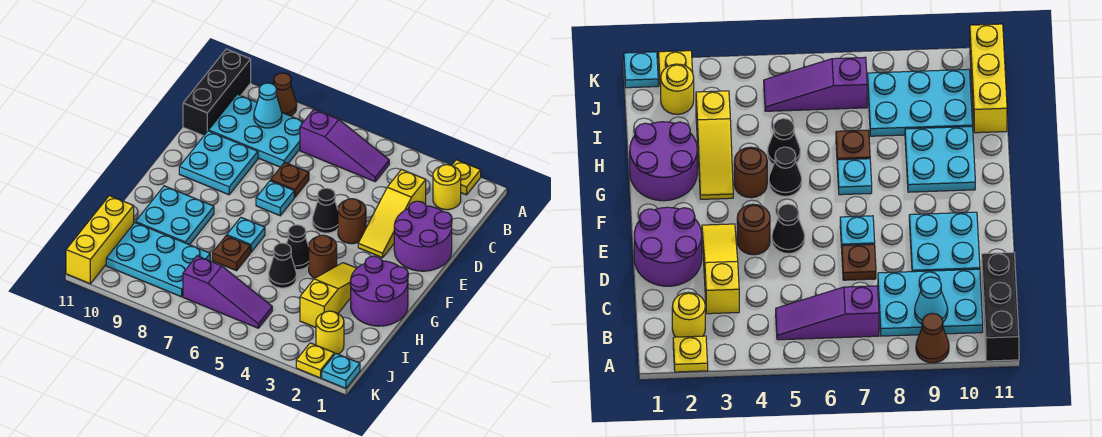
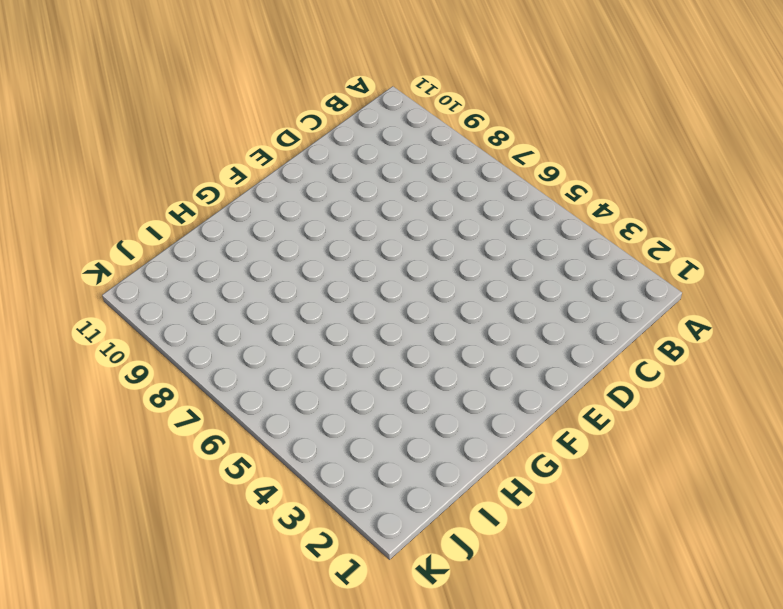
none -> yellow 1x1 plate [452,160,481,195]
none -> brown 1x1 cone [274,73,297,116]
none -> black 1x3 brick [183,49,251,136]

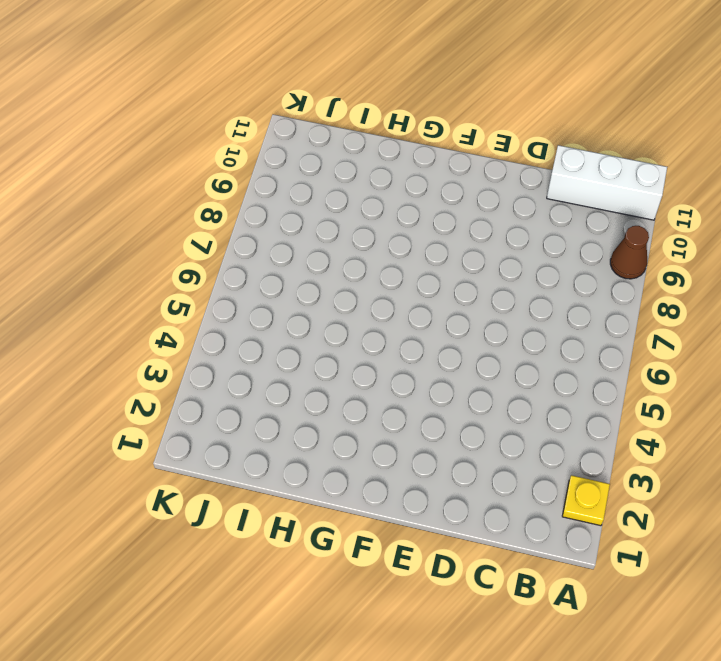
white 1x3 brick [547,145,667,220] -> black 1x3 brick [183,49,251,136]
none -> yellow 1x1 round brick [433,165,461,210]
none -> purple 1x3 slope [300,109,389,182]
none -> cyan 2x3 plate [209,94,304,167]

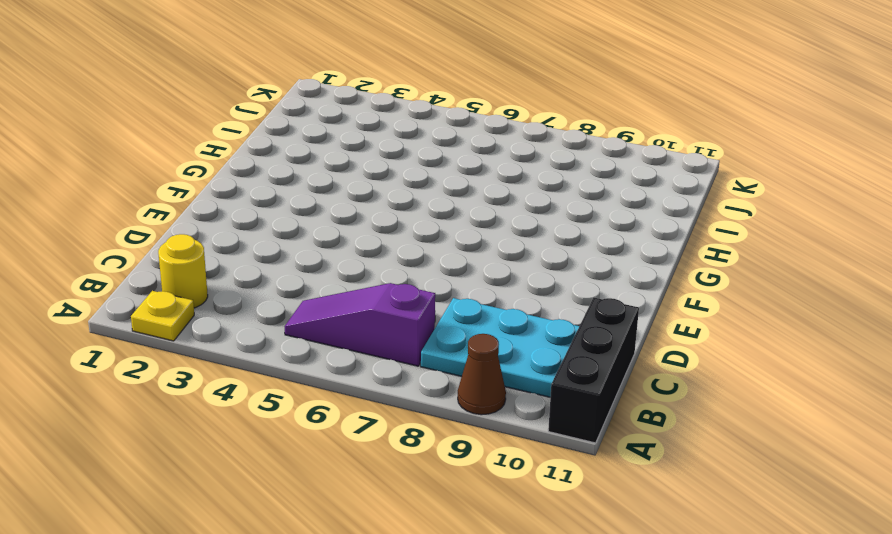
none -> yellow 1x3 slope [358,170,426,258]
none -> purple 2x2 round brick [394,201,452,271]
none -> brown 1x1 plate [271,162,309,197]

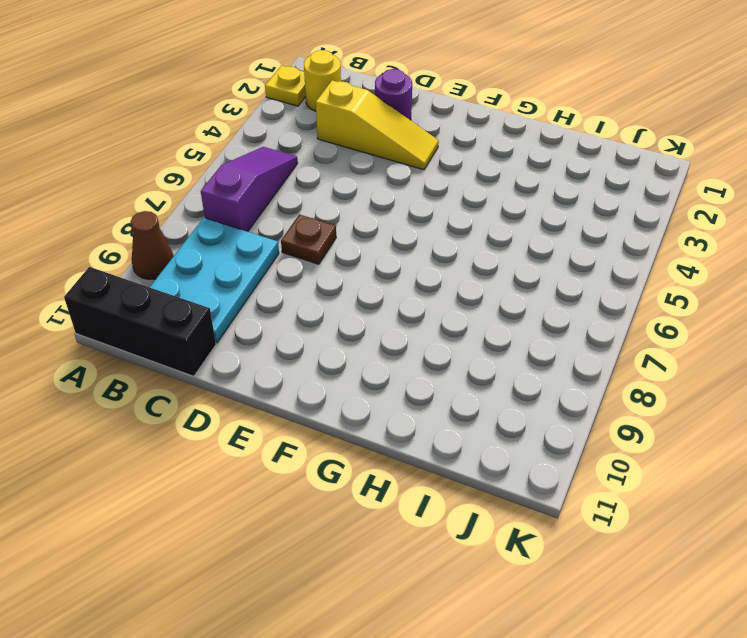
purple 1x1 round brick [375,69,412,120] -> purple 2x2 round brick [394,201,452,271]
none -> cyan 2x2 plate [179,131,258,195]
none -> brown 1x1 round brick [338,199,366,244]
none -> black 1x1 cone [312,188,338,233]

